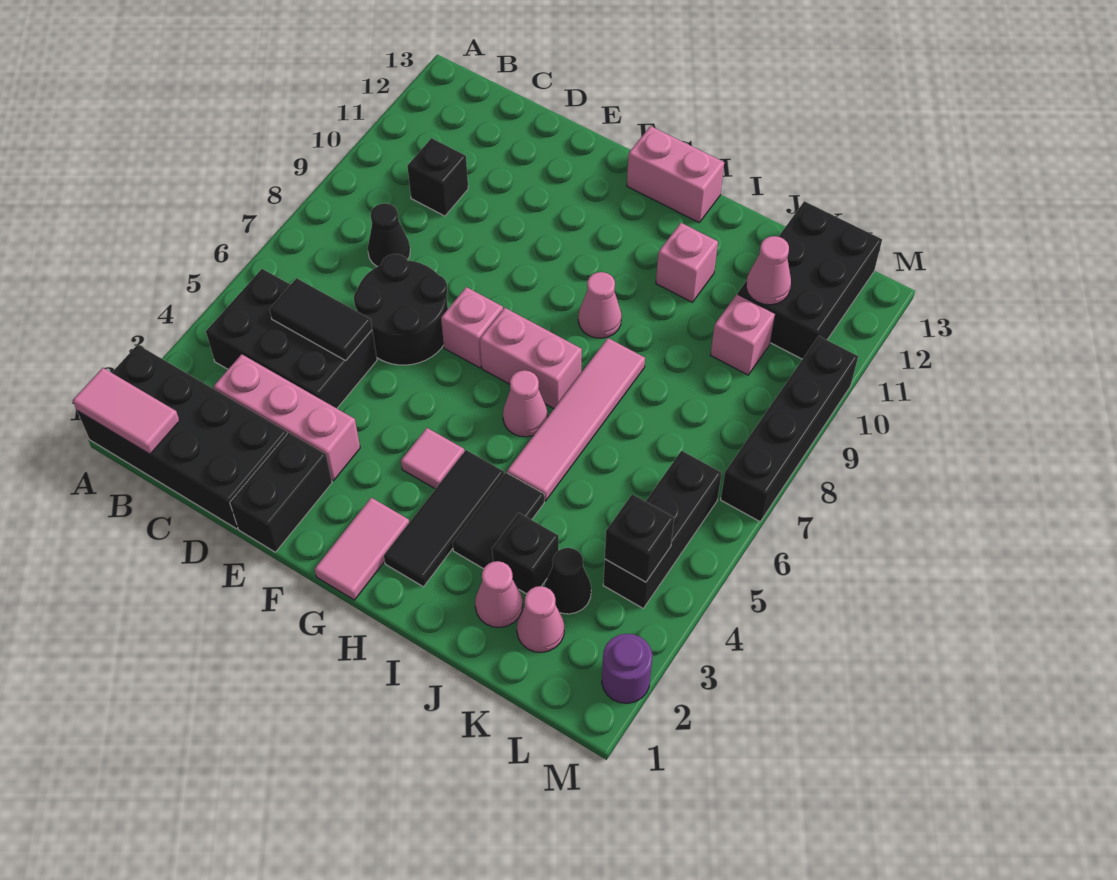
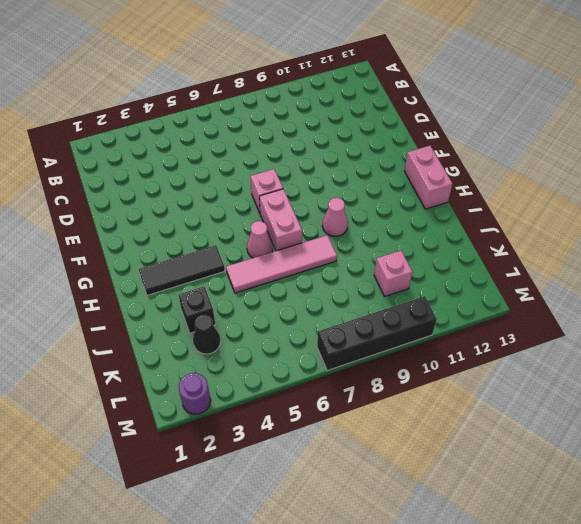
none -> black 2x4 brick [77,345,287,529]
none -> black 2x3 brick [206,269,377,408]
none -> pink 1x3 brick [214,354,360,481]
none -> black 1x1 cone [368,203,410,267]

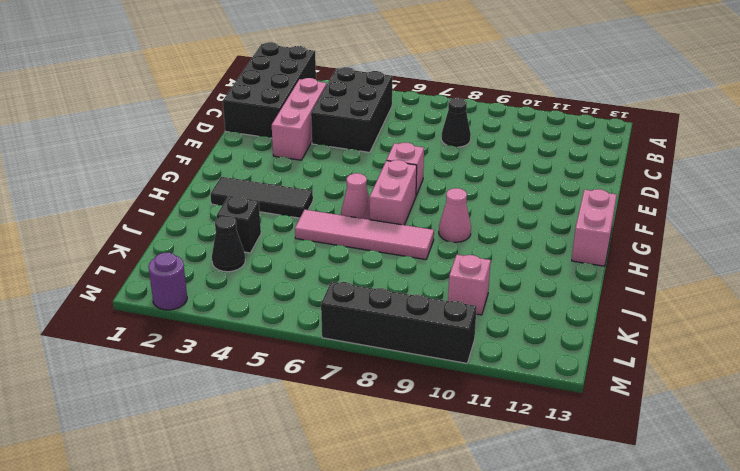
none -> black 1x1 brick [407,138,468,216]
none -> black 2x2 round brick [354,254,448,365]
none -> black 1x2 brick [230,433,332,552]
none -> pink 1x2 tile [315,498,409,600]

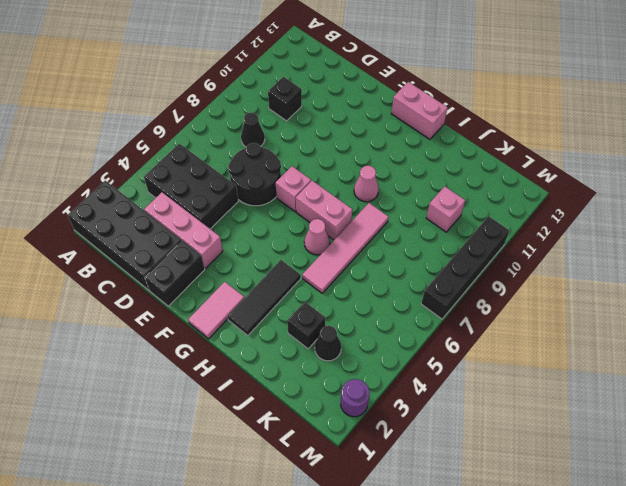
none -> pink 1x1 tile [401,428,464,489]
none -> black 1x2 tile [453,473,544,569]
none -> pink 1x1 brick [656,223,718,302]
none -> pink 1x1 cone [475,561,523,628]

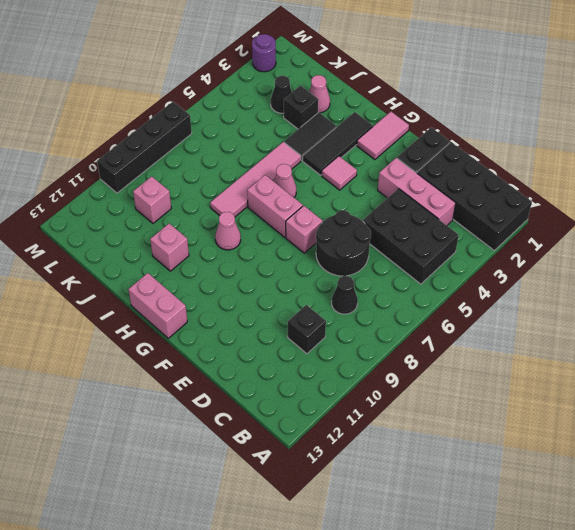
none -> pink 1x1 cone [517,586,564,652]
none -> black 2x3 brick [738,201,882,359]
none -> black 1x3 brick [603,451,722,608]
none -> pink 1x2 tile [73,368,180,454]

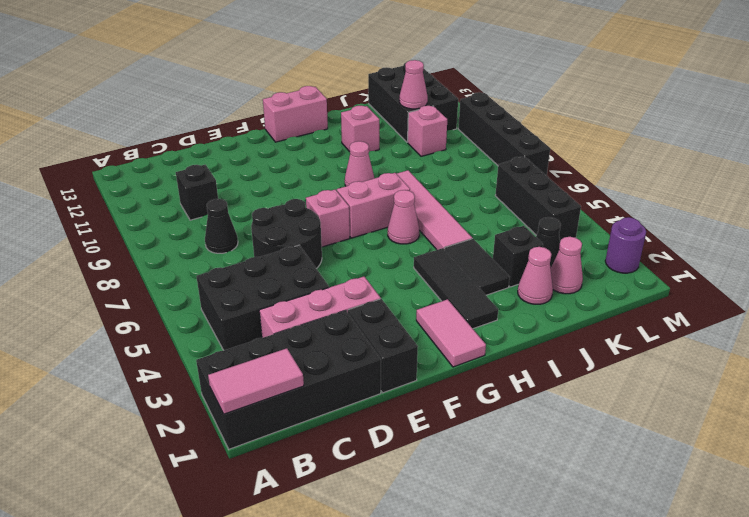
none -> pink 1x1 tile [401,428,464,489]
none -> black 1x2 tile [269,278,372,360]
none -> black 1x1 brick [605,494,674,582]

